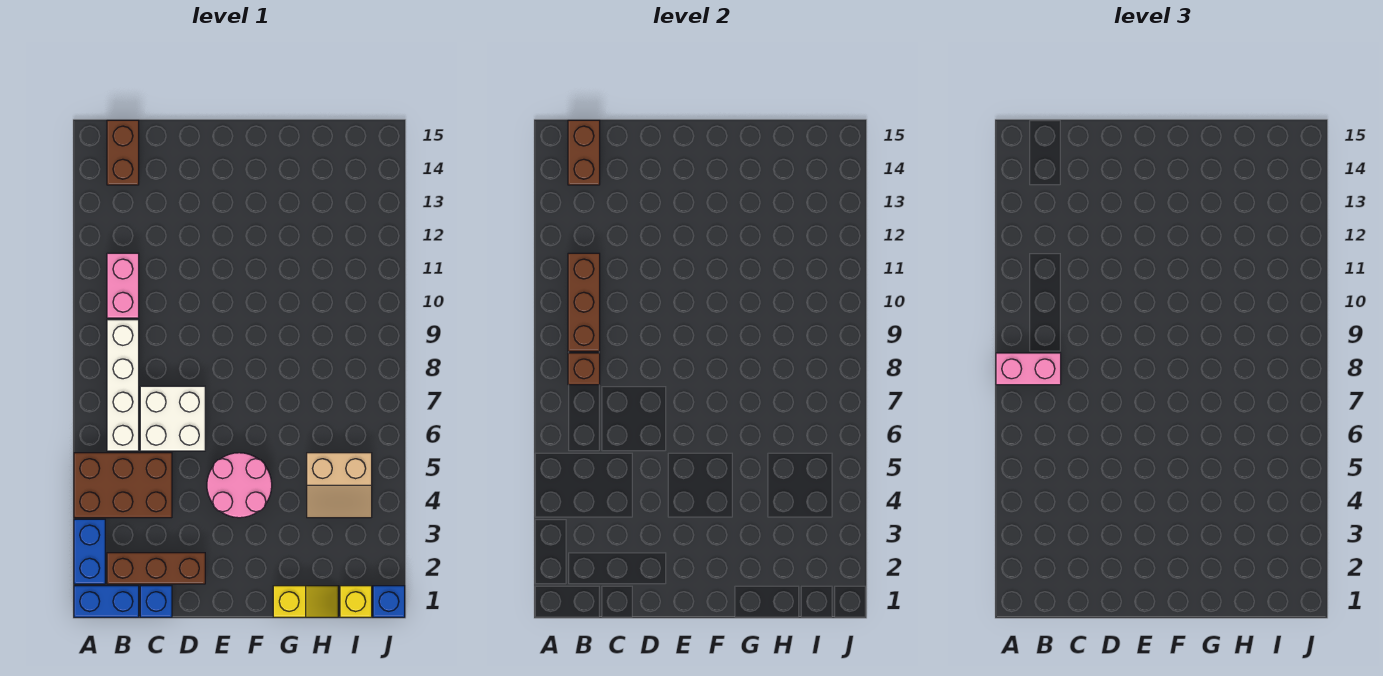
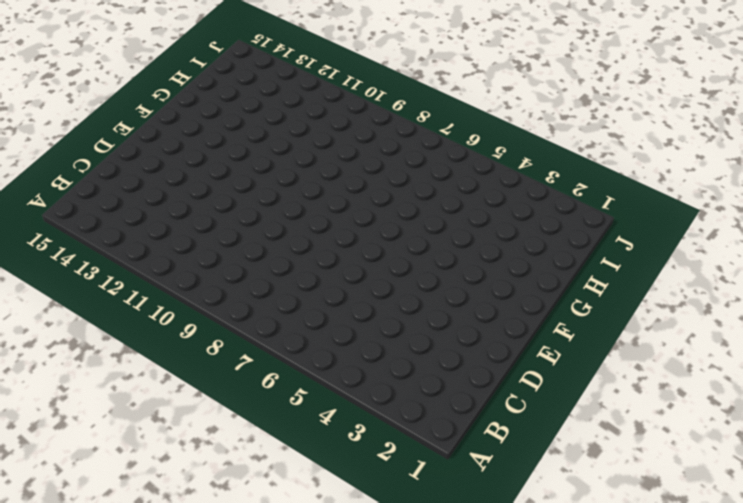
none -> blue 1x2 brick [74,586,139,617]
none -> blue 1x2 brick [74,519,105,584]
none -> brown 2x3 brick [74,453,172,518]

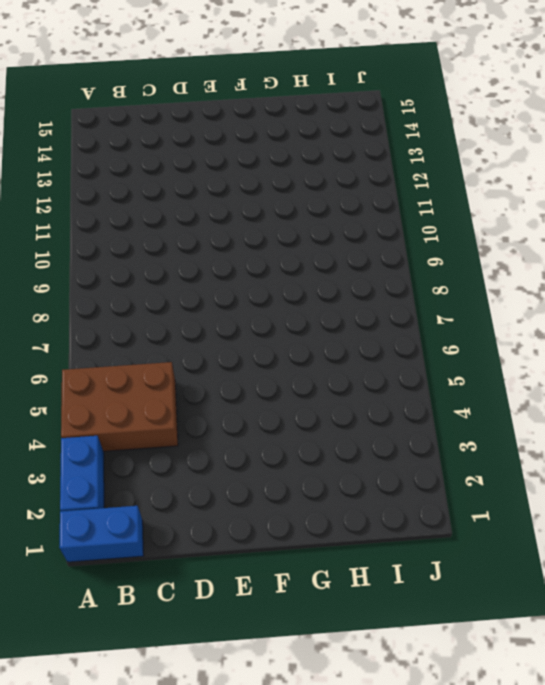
none -> brown 1x3 brick [107,553,205,584]
none -> white 1x4 brick [107,320,139,451]
none -> pink 1x2 brick [107,253,139,318]

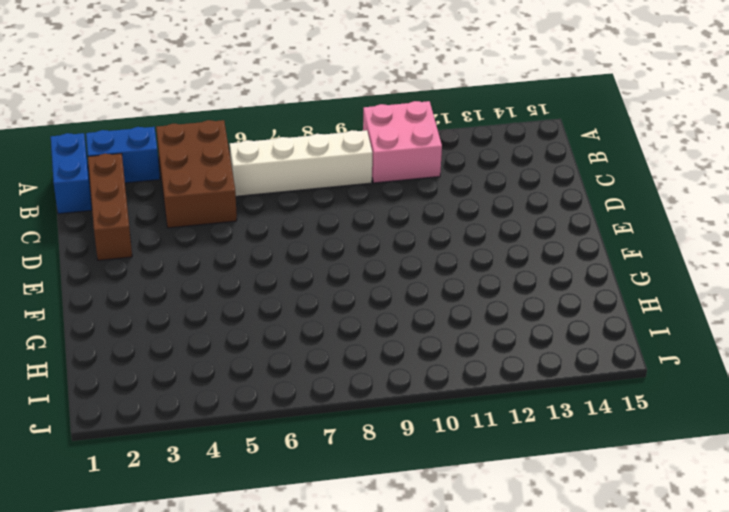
pink 2x2 brick [363,101,442,183] -> pink 1x2 brick [107,253,139,318]
none -> brown 1x2 brick [107,120,139,185]
none -> blue 1x1 brick [140,586,172,617]
none -> white 2x2 brick [140,386,205,451]

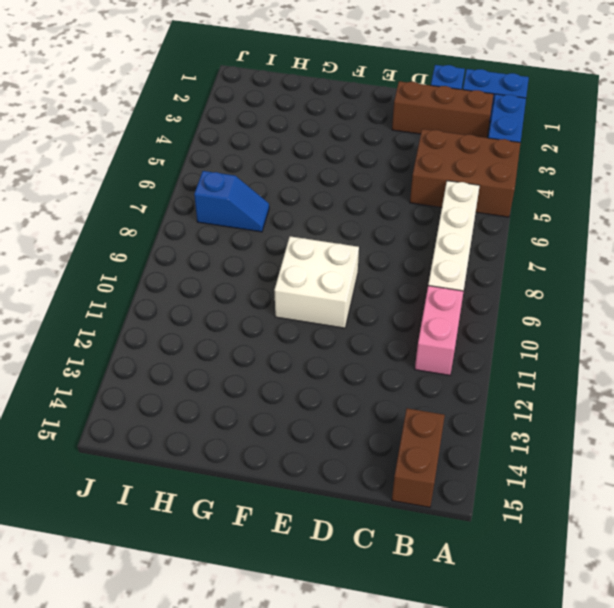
white 2x2 brick [274,236,359,328] -> white 2x2 brick moved to [140,386,205,451]
blue 1x2 slope [194,171,269,232] -> none
none -> pink 2x2 round brick [207,453,272,518]
none -> yellow 1x2 slope [273,586,338,617]
none -> tan 2x2 slope [307,453,372,518]

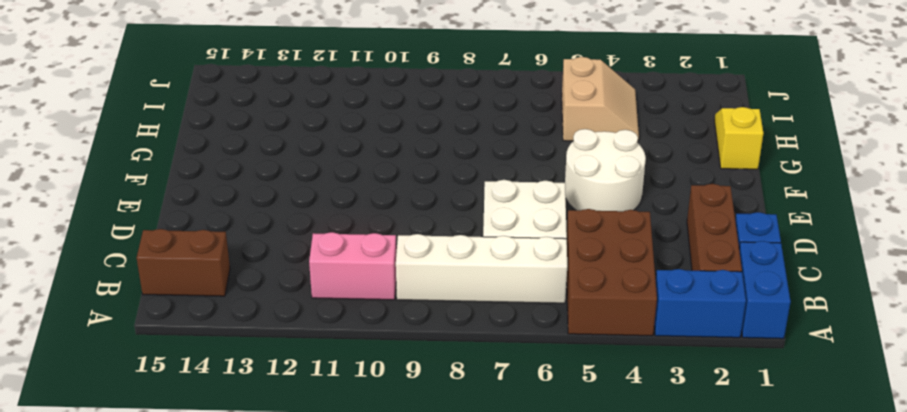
white 2x2 round brick [565,129,646,211] -> pink 2x2 round brick [207,453,272,518]
none -> yellow 1x1 brick [340,586,372,617]
none -> blue 1x1 brick [373,586,405,617]
none -> brown 1x1 brick [568,353,600,385]

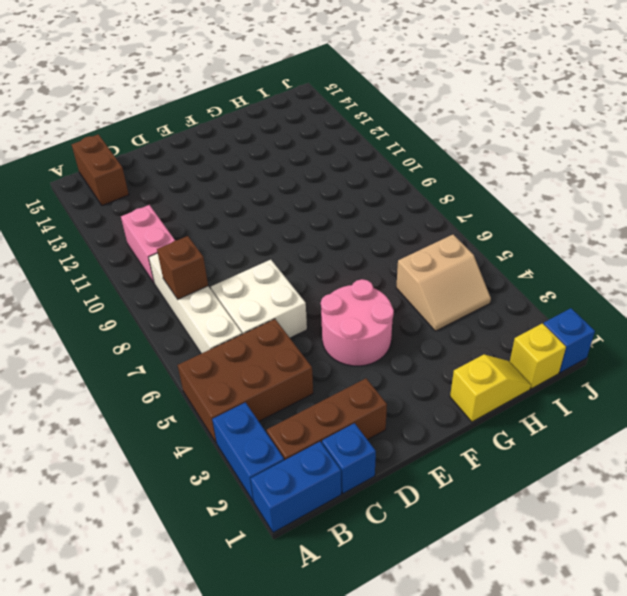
none -> brown 1x3 brick [568,253,600,351]
none -> brown 1x2 brick [568,120,600,185]
none -> pink 1x2 brick [996,353,1061,385]

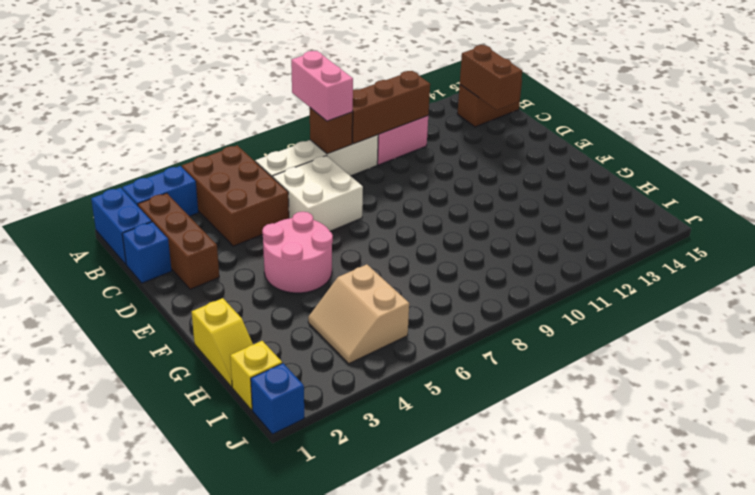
brown 1x2 brick [460,45,522,110] -> brown 1x2 brick turned to [568,120,600,185]

